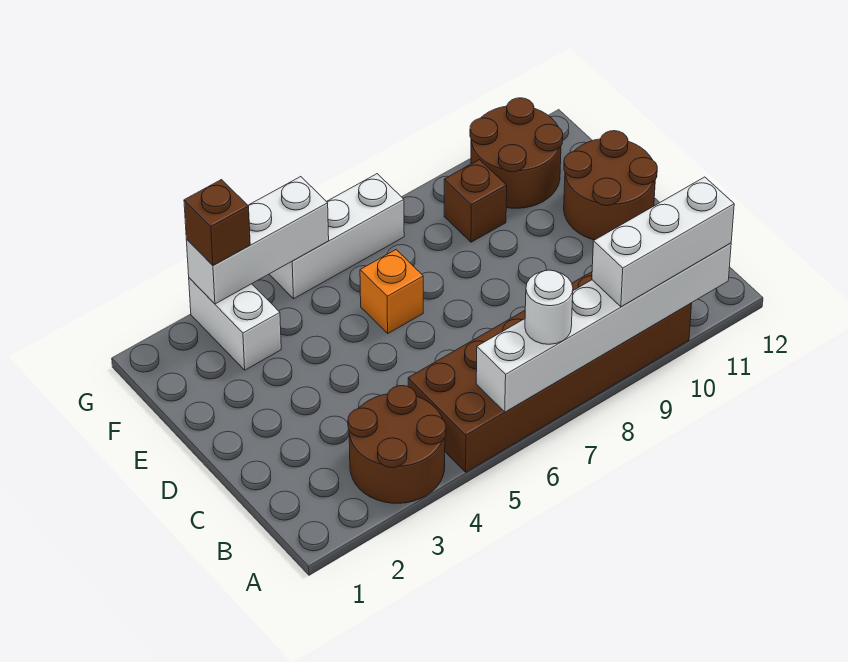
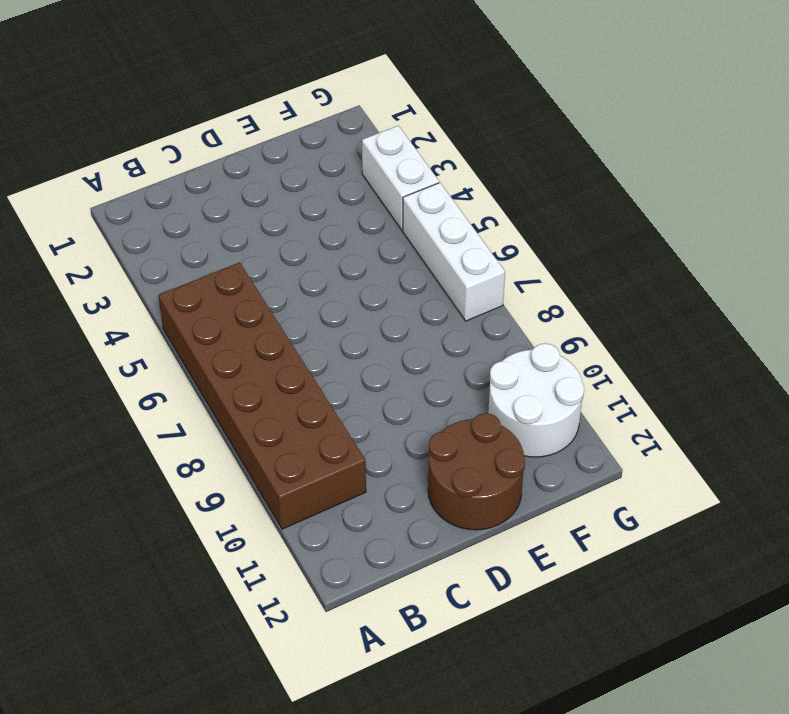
white 2x2 round brick [488,343,584,457] -> brown 2x2 round brick [470,98,563,208]
white 1x2 brick [362,126,439,230] -> white 1x2 brick turned to [189,278,281,370]
none -> brown 2x2 round brick [348,386,446,503]
none -> orange 1x1 brick [360,250,423,333]
none -> brown 1x1 brick [444,160,507,242]

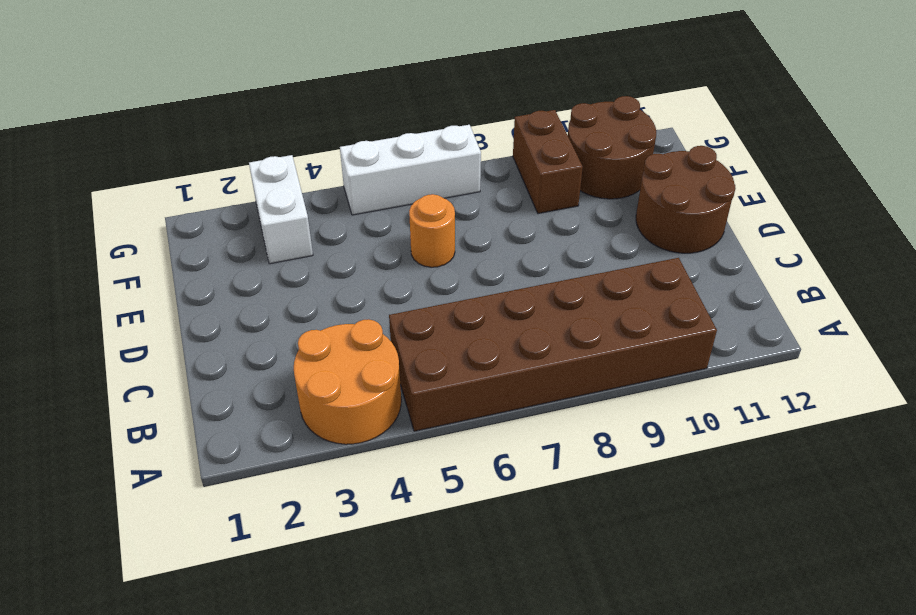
orange 2x2 round brick [294,319,401,444] -> brown 2x2 round brick [348,386,446,503]
orange 1x1 round brick [409,194,455,267] -> orange 1x1 brick [360,250,423,333]
brown 1x2 brick [513,110,583,214] -> brown 1x1 brick [444,160,507,242]
none -> white 1x6 brick [476,243,731,412]
none -> white 1x3 brick [186,177,329,304]
none -> white 1x1 round brick [525,270,573,344]

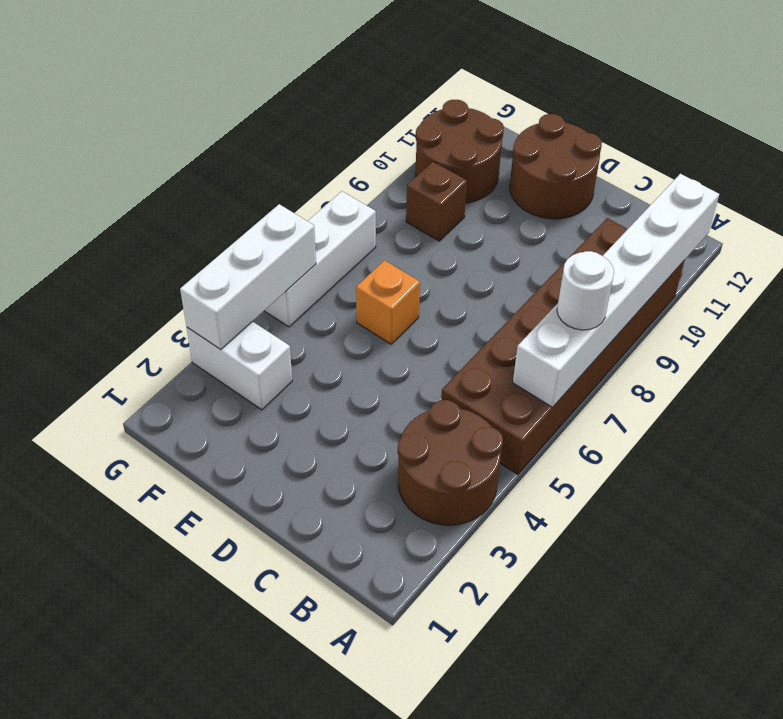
none -> white 1x3 brick [592,177,734,307]
none -> brown 1x1 brick [184,180,250,266]

